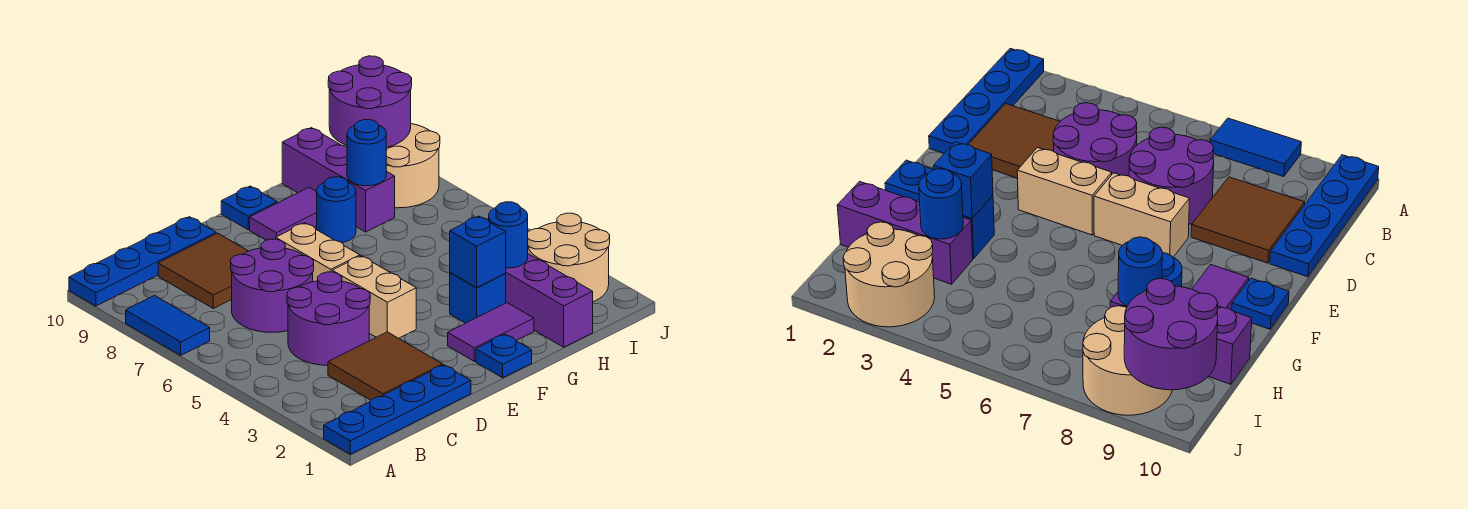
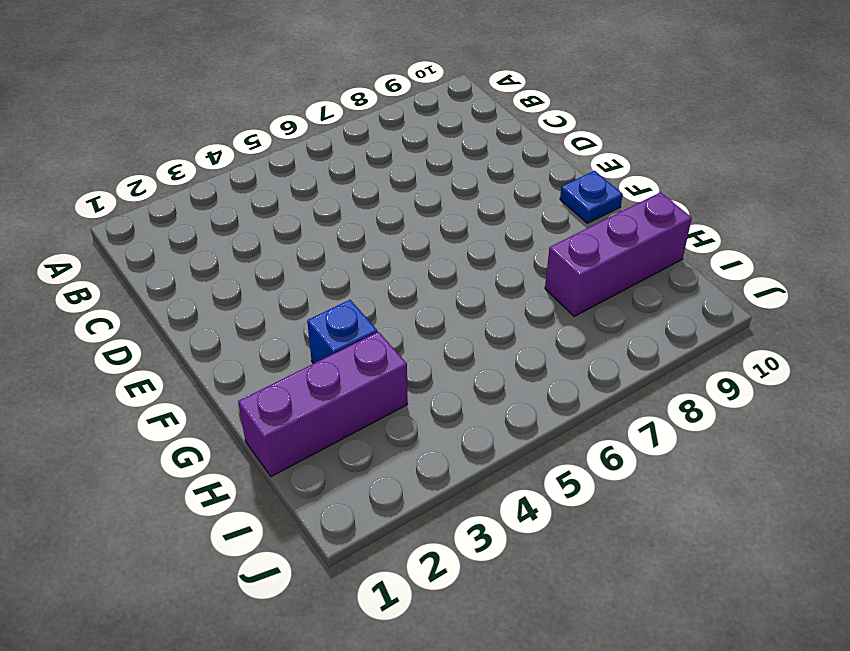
none -> blue 1x4 plate [324,365,471,454]
none -> blue 1x2 tile [126,296,210,355]
none -> blue 1x4 plate [69,217,216,306]

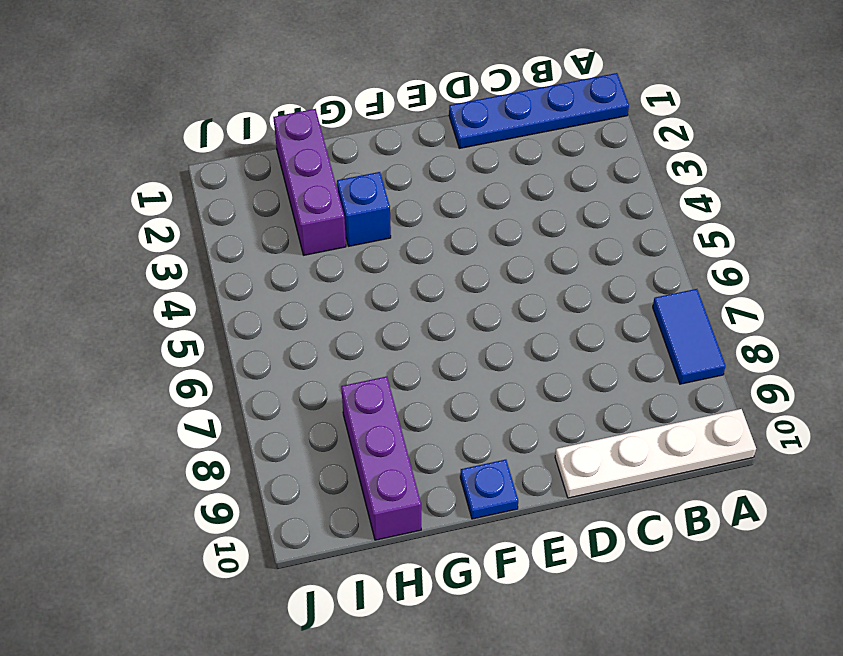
white 1x4 plate [555,409,756,498] -> blue 1x4 plate [69,217,216,306]
none -> brown 2x2 tile [328,332,443,400]
none -> purple 2x2 round brick [287,272,370,365]
none -> purple 2x2 round brick [231,239,314,332]

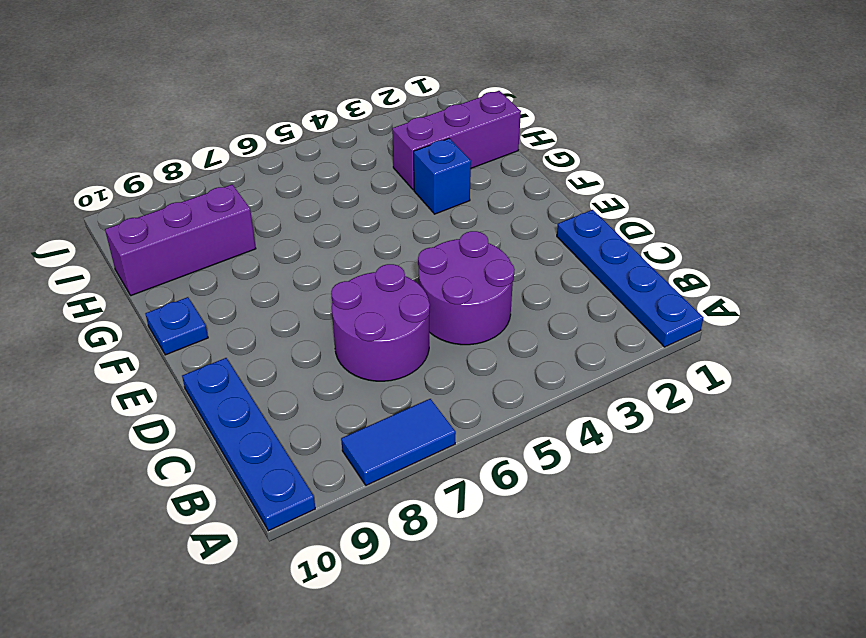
none -> brown 2x2 tile [328,332,443,400]
none -> brown 2x2 tile [158,233,248,308]
none -> tan 1x2 brick [332,256,416,338]

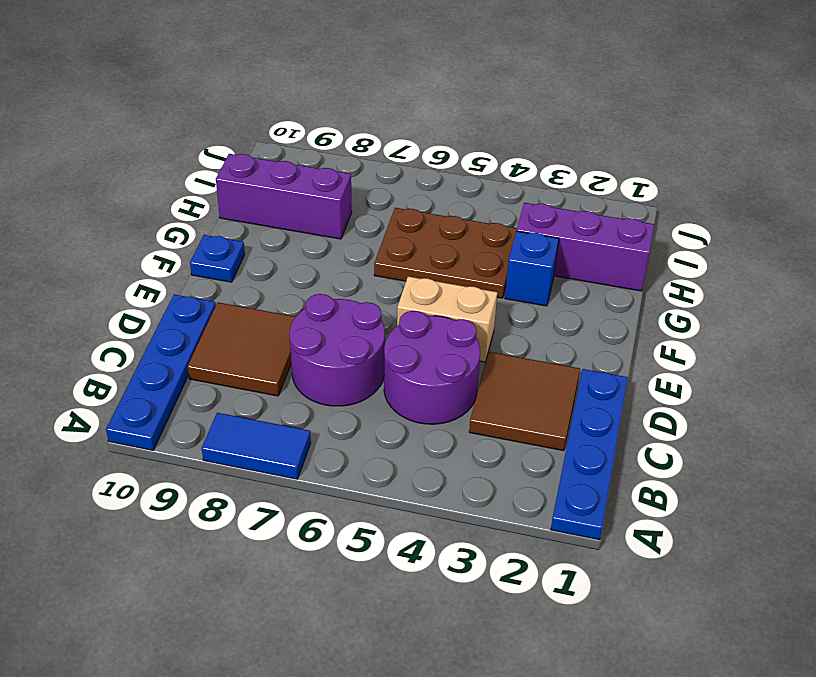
brown 2x3 plate [374,208,517,298] -> none
none -> tan 1x2 brick [276,223,360,282]
none -> blue 1x1 plate [476,334,532,378]
none -> purple 1x2 tile [448,303,534,361]

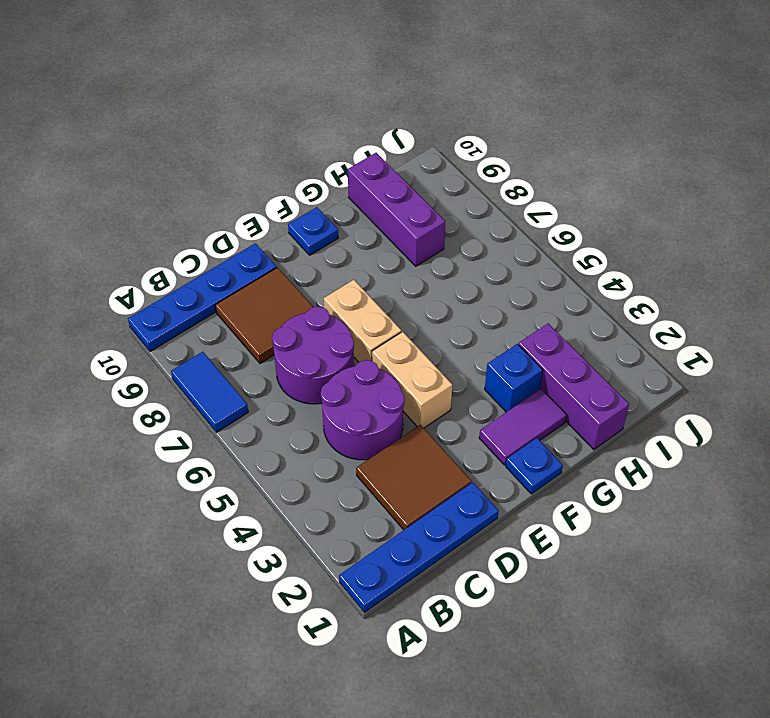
none -> purple 1x2 tile [250,188,317,240]
none -> blue 1x1 round brick [317,177,356,243]
none -> tan 2x2 round brick [528,213,610,302]

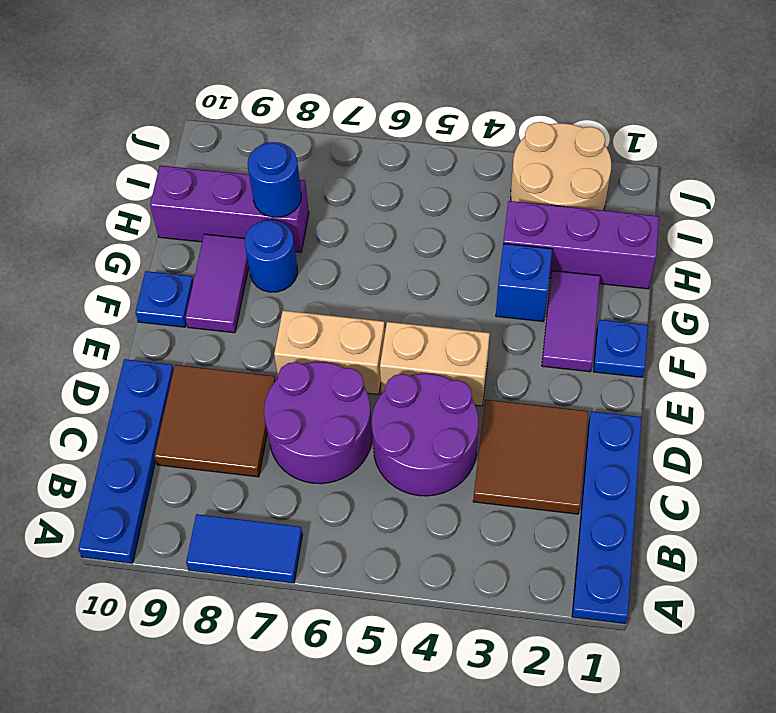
none -> tan 2x2 round brick [386,124,440,208]
none -> blue 1x1 brick [450,216,506,288]
none -> blue 1x1 round brick [489,202,528,268]

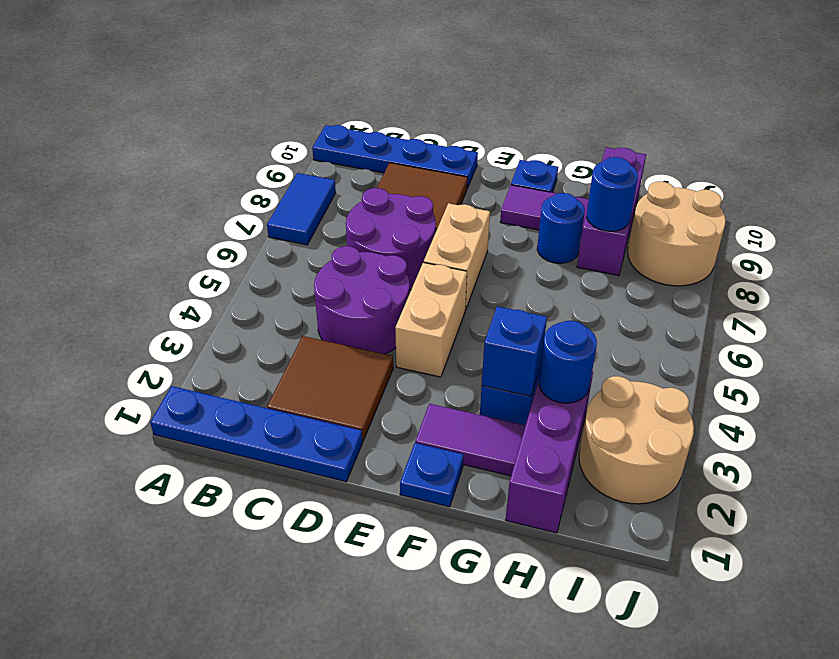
none -> purple 2x2 round brick [328,56,412,148]

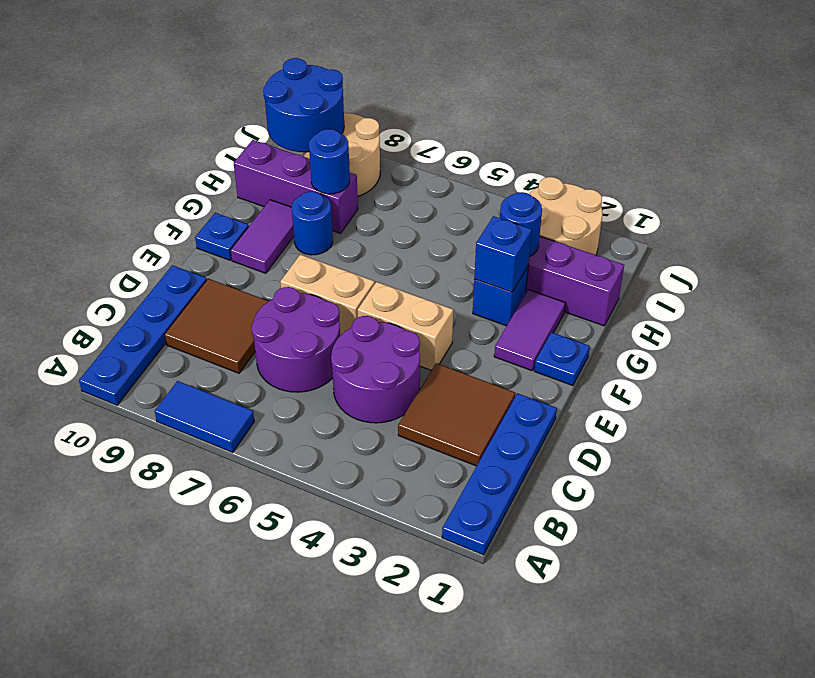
blue 2x2 round brick [263,58,344,152] -> purple 2x2 round brick [328,56,412,148]

